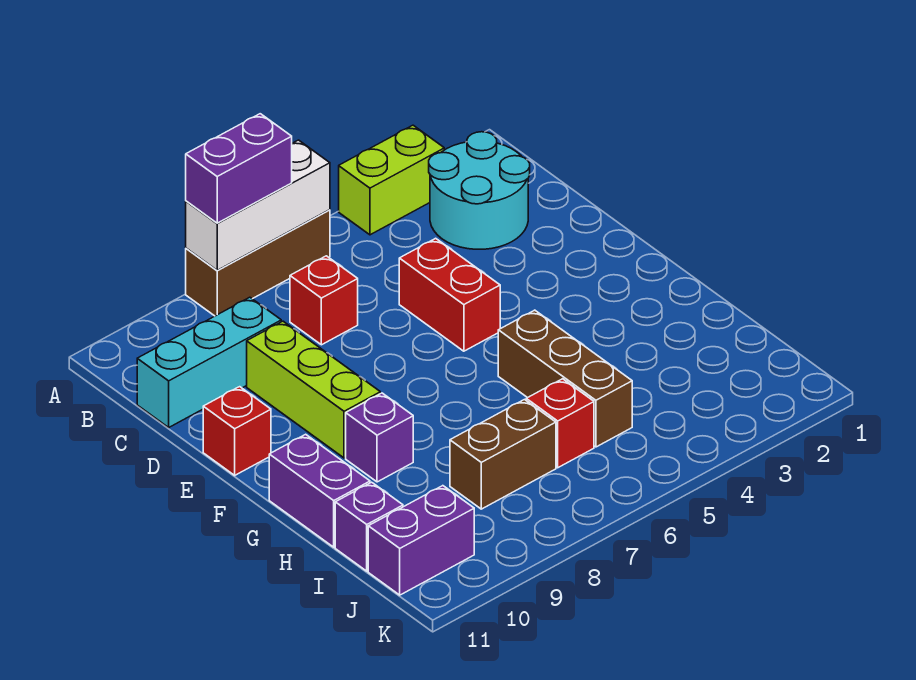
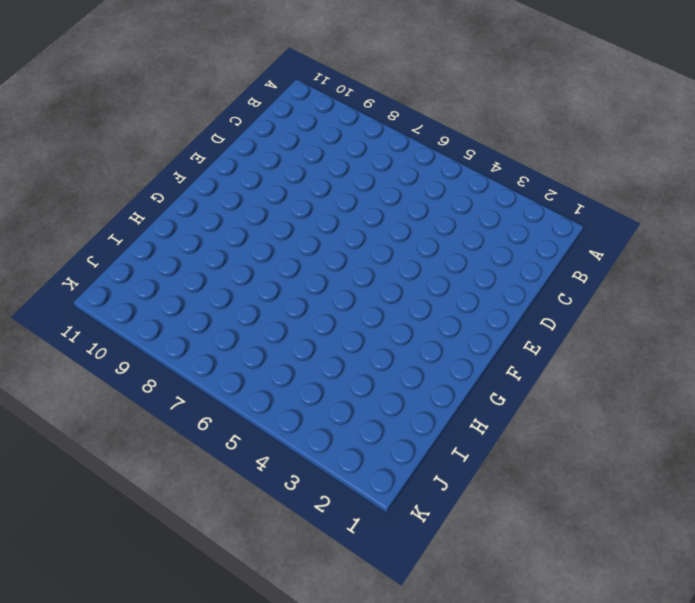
none -> lime 1x2 brick [339,125,444,235]
none -> brown 1x3 brick [186,210,330,316]
none -> cyan 2x2 round brick [429,132,530,249]

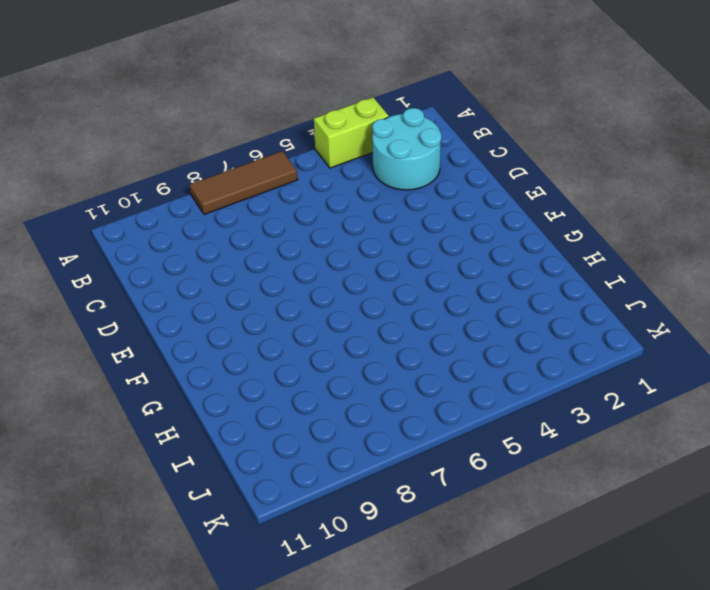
brown 1x3 tile [189,151,298,214] -> brown 1x3 brick [186,210,330,316]
none -> red 1x1 brick [290,256,358,345]
none -> cyan 1x3 brick [137,297,281,427]
none -> red 1x2 brick [399,238,500,351]

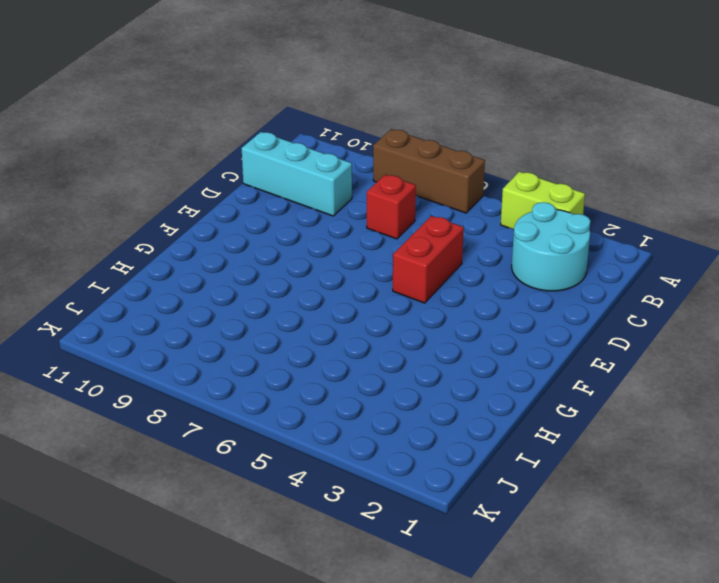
none -> lime 1x3 brick [247,321,380,458]
none -> red 1x1 brick [203,387,271,475]
none -> brown 1x3 brick [498,310,632,447]

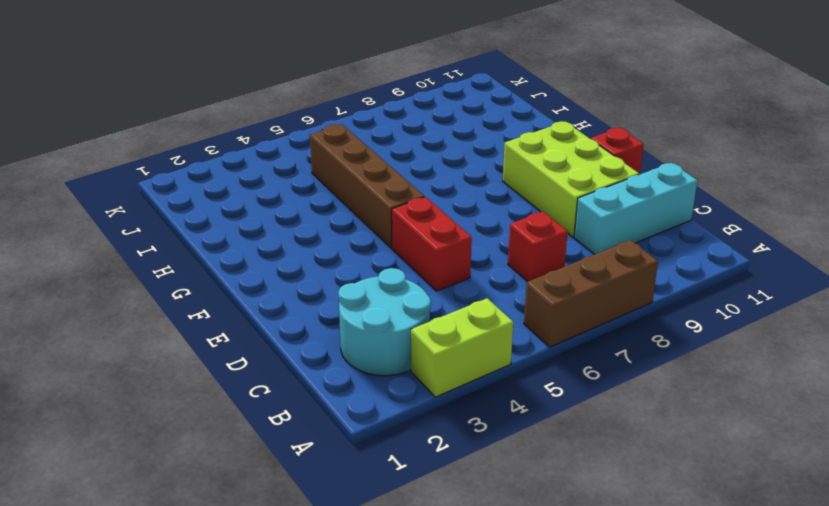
lime 2x3 brick [503,121,639,237] -> lime 1x3 brick [247,321,380,458]
brown 1x4 brick [310,124,424,248] -> brown 1x3 brick [498,310,632,447]
none -> purple 1x1 brick [346,393,413,482]
none -> purple 1x2 brick [269,434,370,547]
none -> red 1x1 brick [526,379,594,468]

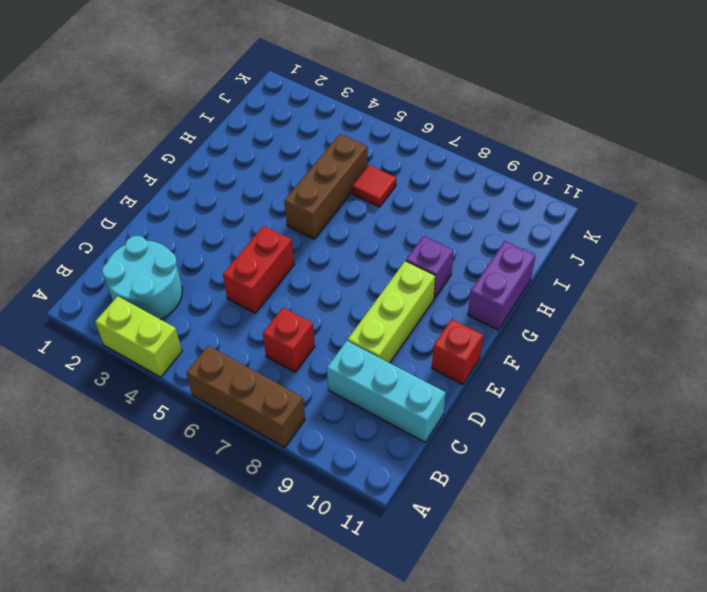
red 1x1 tile [352,165,396,207] -> red 1x1 brick [526,379,594,468]
none -> brown 1x2 brick [450,400,556,509]
none -> purple 1x1 brick [335,482,403,571]
none -> purple 1x2 brick [368,486,474,595]

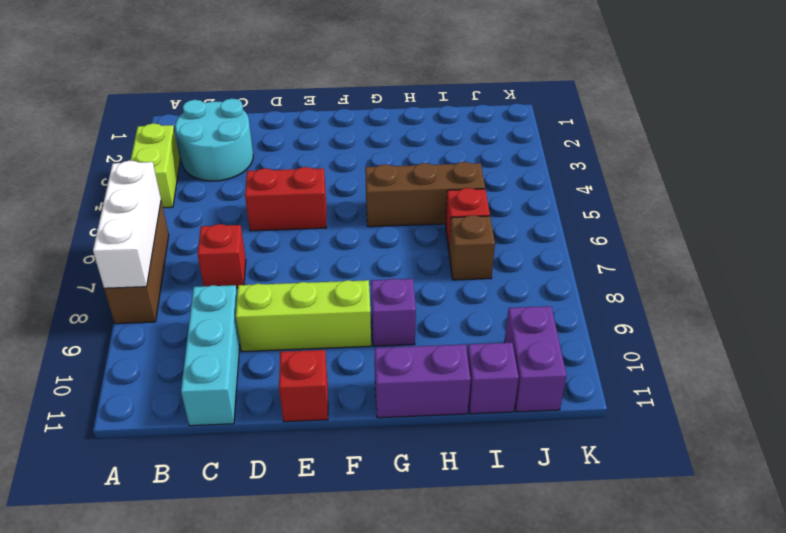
brown 1x1 brick [449,215,495,280] -> brown 1x2 brick [450,400,556,509]
none -> purple 1x2 brick [186,114,292,223]

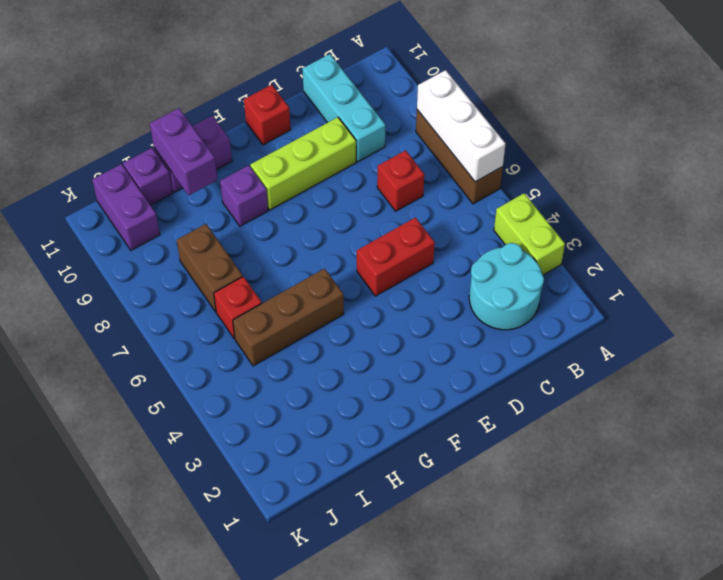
purple 1x2 brick [150,108,218,195] -> purple 1x2 brick moved to [186,114,292,223]

